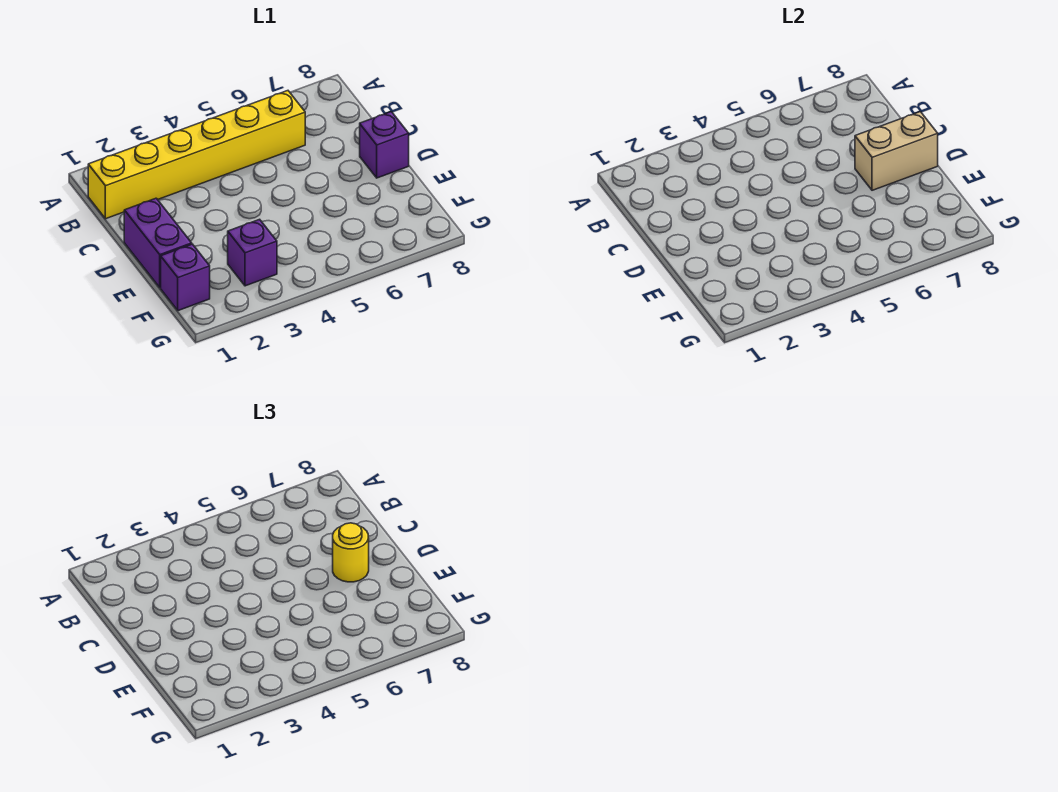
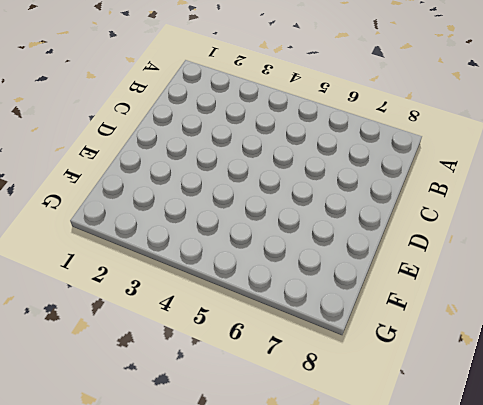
none -> yellow 1x6 brick [88,91,305,219]
none -> purple 1x2 brick [124,198,192,288]

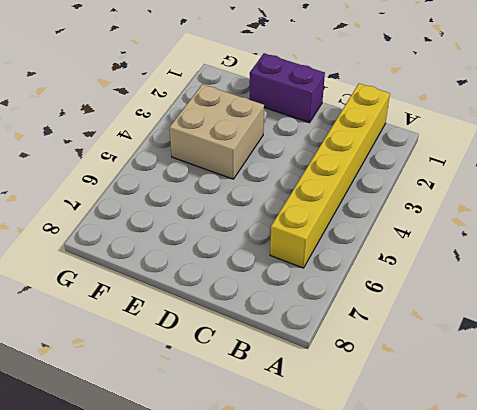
tan 2x2 brick [170,84,264,179] -> purple 1x1 brick [228,219,277,286]
none -> purple 1x1 brick [360,112,409,178]
none -> purple 1x1 brick [161,244,210,311]

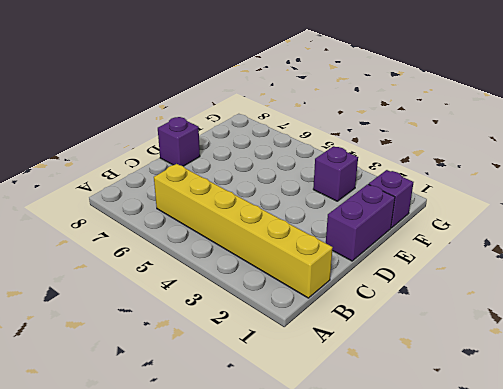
none -> tan 1x2 brick [855,112,938,190]
none -> yellow 1x1 round brick [333,523,369,582]

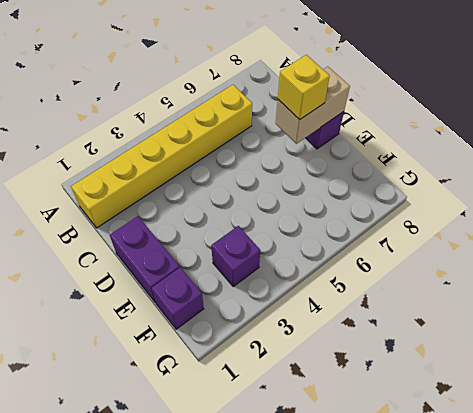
yellow 1x1 brick [278,55,330,120] -> yellow 1x1 round brick [333,523,369,582]

